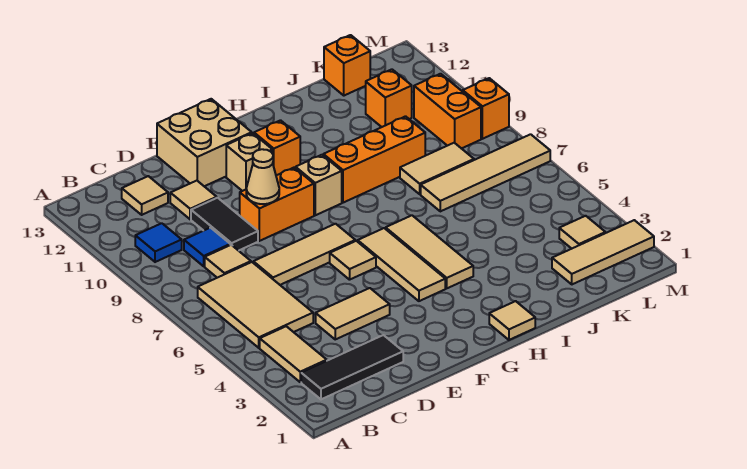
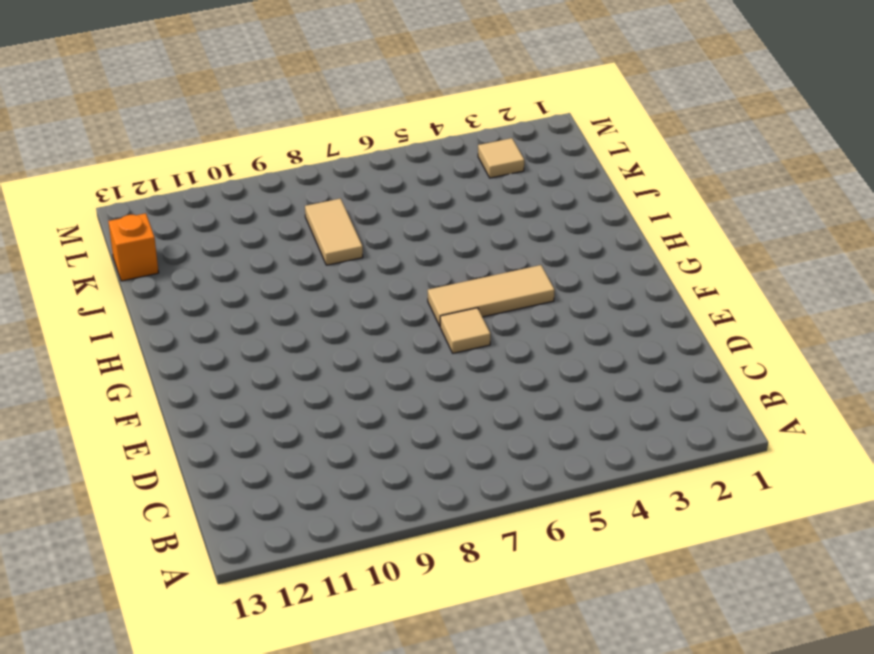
none -> black 1x3 tile [301,335,403,399]
none -> tan 1x2 tile [260,326,327,382]
none -> tan 2x3 tile [198,262,313,348]
none -> blue 1x1 tile [135,223,182,262]

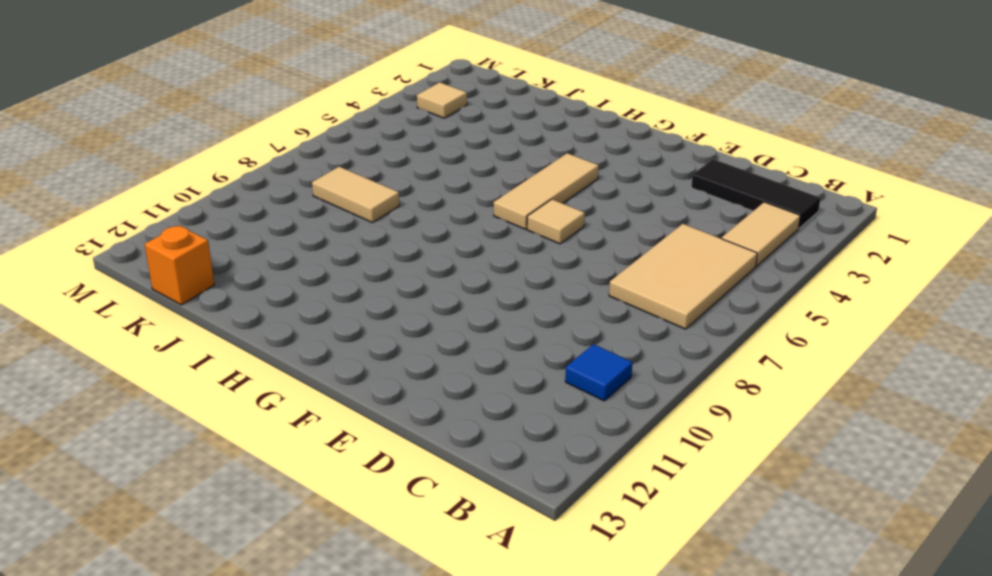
none -> tan 1x1 tile [205,245,251,278]
none -> blue 1x1 tile [184,228,230,266]
none -> tan 1x1 tile [122,176,168,215]
none -> tan 1x2 tile [316,288,390,339]

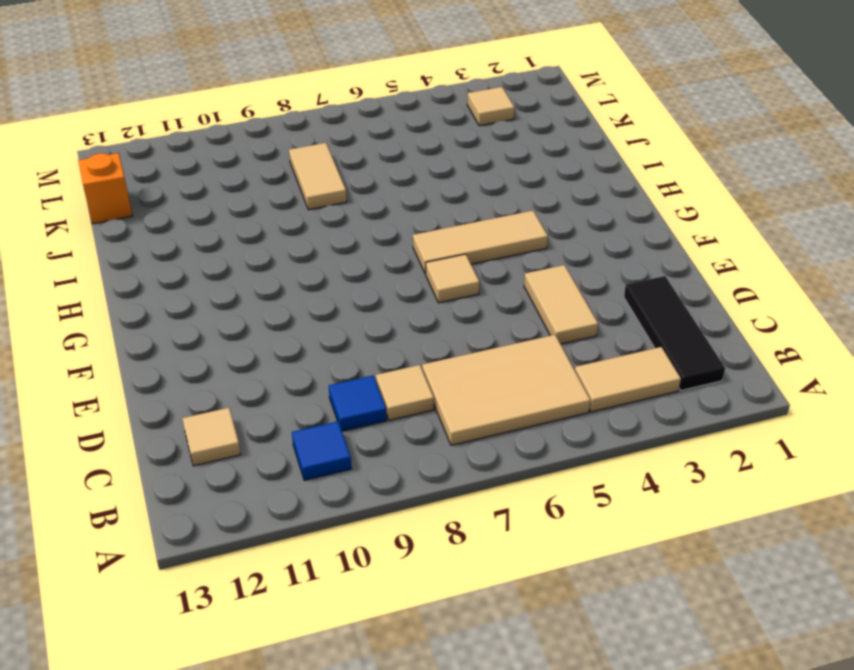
none -> tan 1x3 tile [253,224,355,285]
none -> black 1x2 tile [191,198,258,251]
none -> tan 1x1 tile [170,181,217,219]
none -> orange 1x2 brick [240,168,314,241]

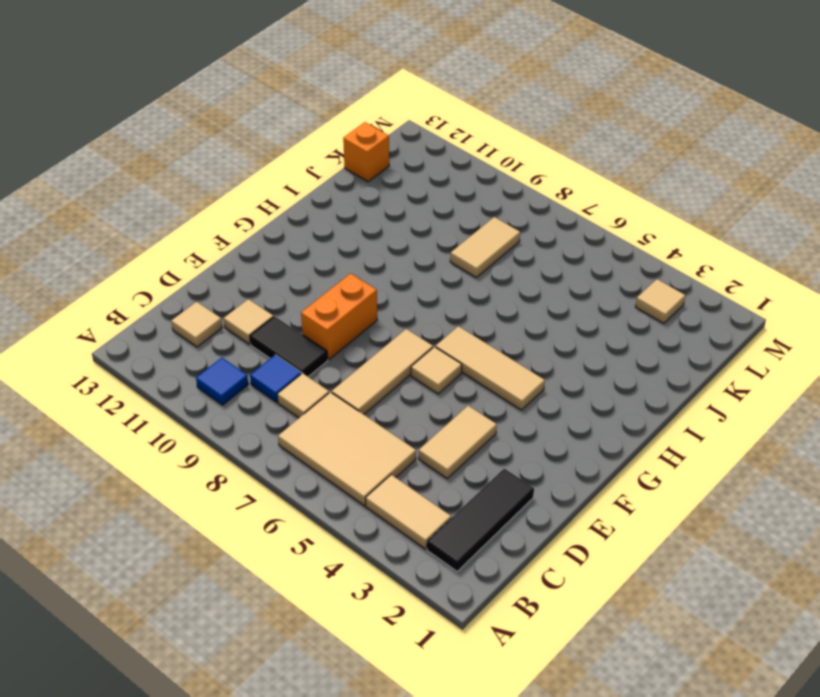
none -> tan 2x2 brick [157,99,252,186]
none -> tan 1x1 brick [226,133,272,191]
none -> tan 1x1 brick [296,155,342,215]
none -> orange 1x1 brick [254,120,300,175]

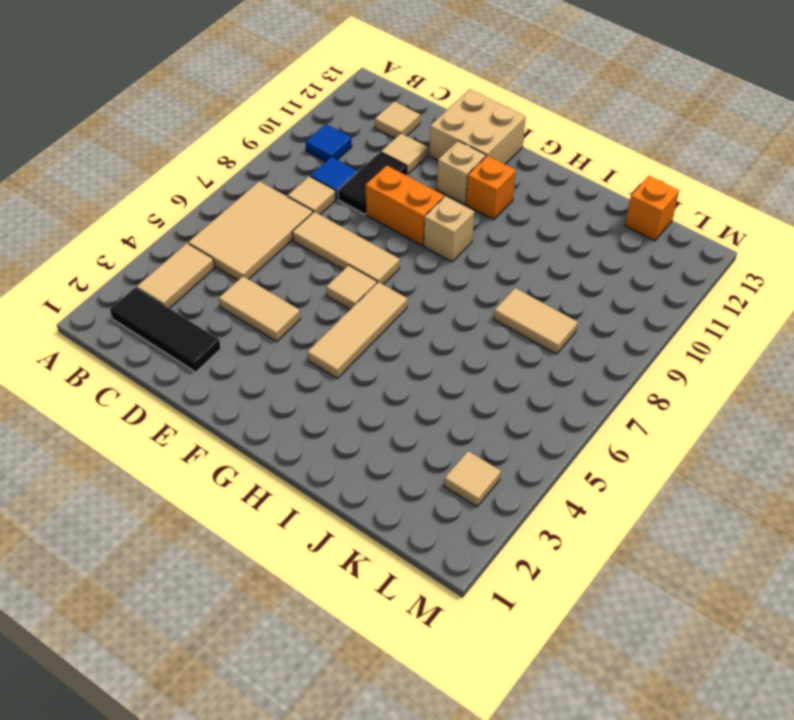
none -> tan 1x1 tile [489,301,535,340]
none -> tan 1x3 tile [386,215,473,288]
none -> orange 1x3 brick [323,116,425,203]
none -> tan 1x4 tile [421,134,550,211]

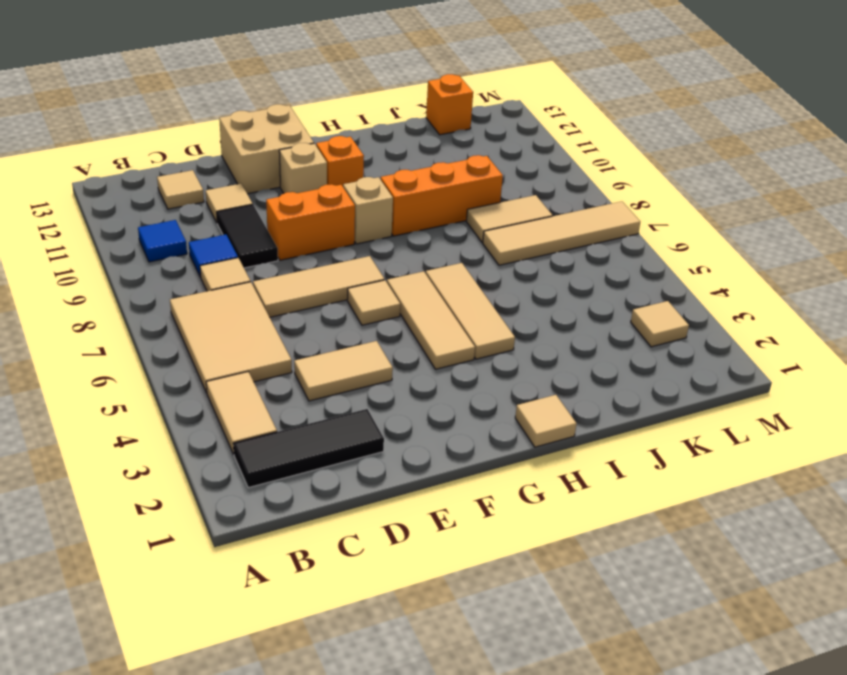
none -> tan 1x3 tile [552,220,654,284]
none -> orange 1x1 brick [366,69,412,127]
none -> orange 1x2 brick [414,74,481,149]
none -> orange 1x1 brick [463,78,509,139]

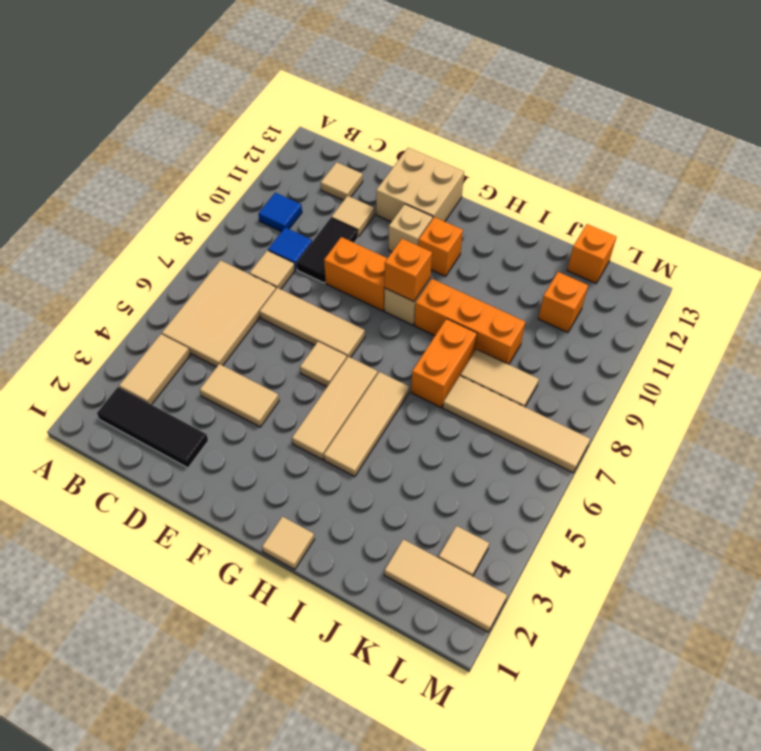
orange 1x1 brick [385,239,432,301] -> orange 1x1 brick moved to [463,78,509,139]
orange 1x2 brick [411,319,477,407] -> orange 1x2 brick moved to [414,74,481,149]
none -> tan 1x1 cone [246,149,279,204]

